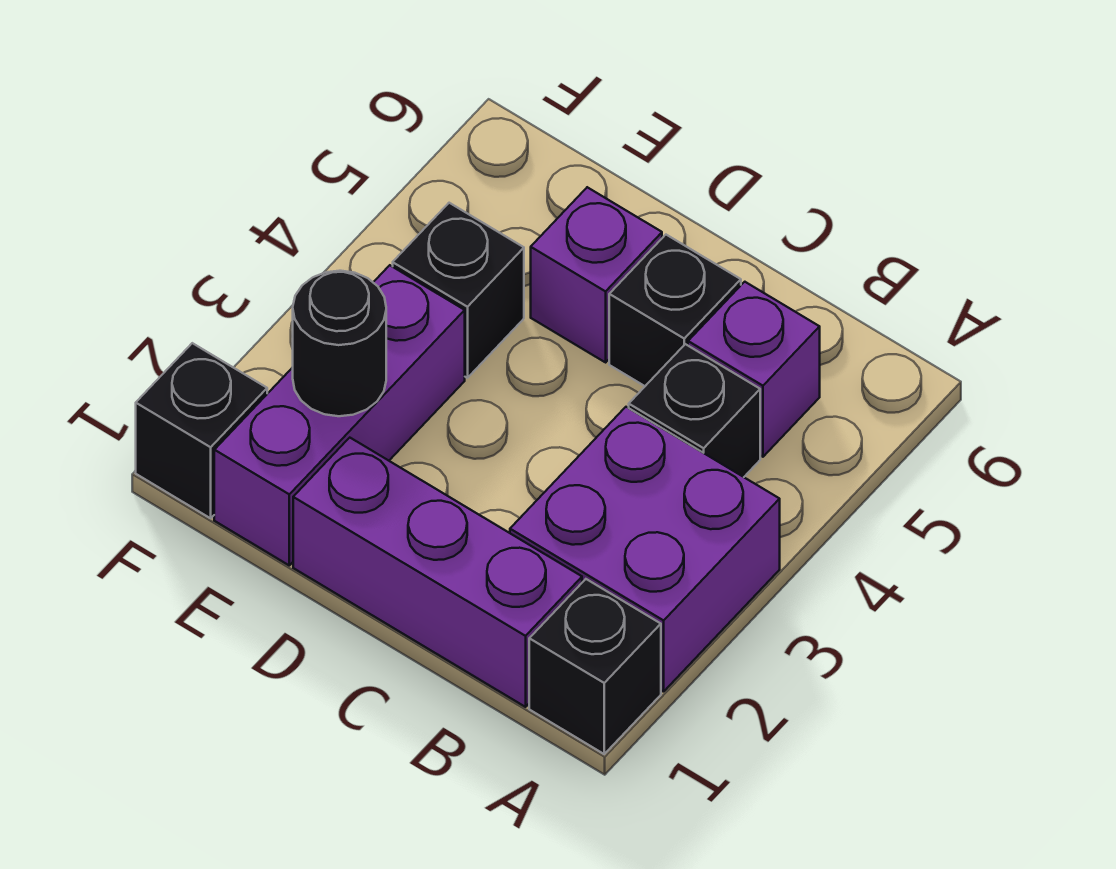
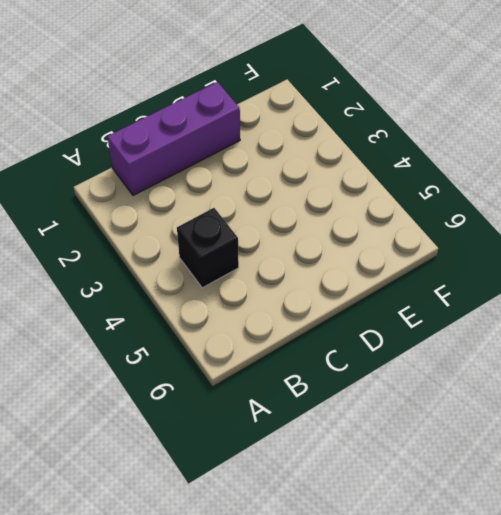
none -> black 1x1 brick [529,579,661,754]
none -> purple 2x2 brick [510,407,780,692]

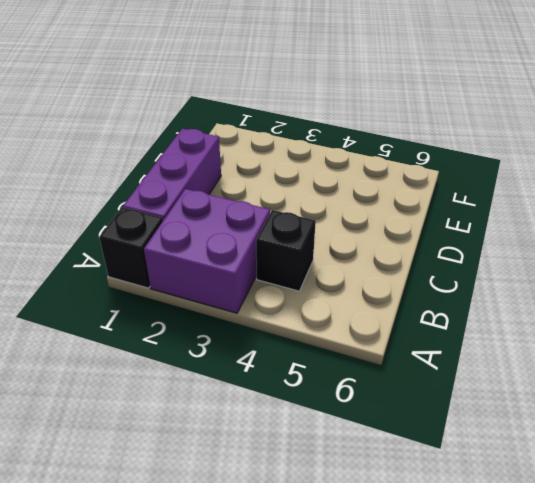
none -> purple 1x1 brick [688,282,820,457]
none -> black 1x1 brick [609,235,741,386]

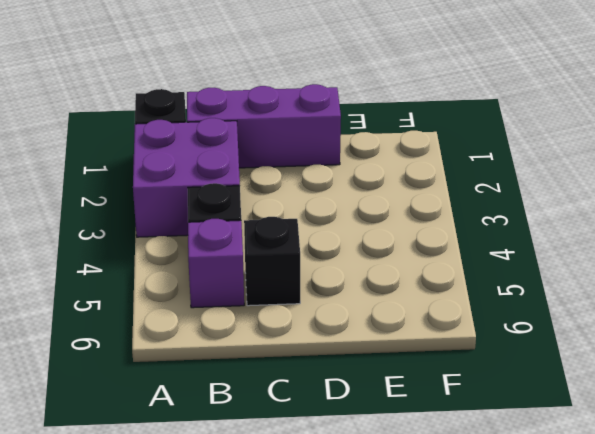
none -> purple 1x1 brick [531,187,662,362]
none -> purple 1x3 brick [214,265,465,565]

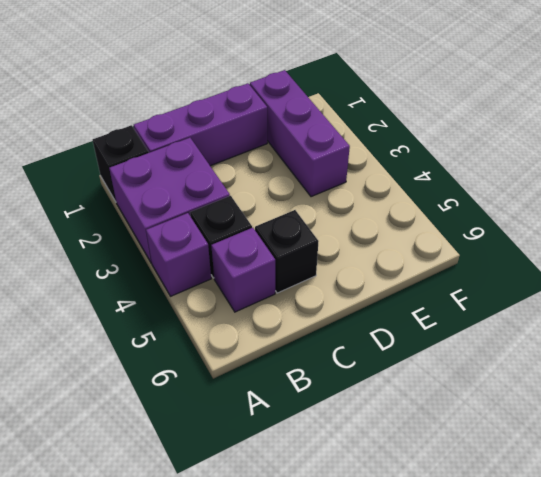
purple 1x1 brick [146,213,211,296] -> purple 1x1 brick moved to [531,187,662,362]
none -> black 1x1 brick [393,203,524,378]
none -> black 1x1 brick [136,343,267,518]

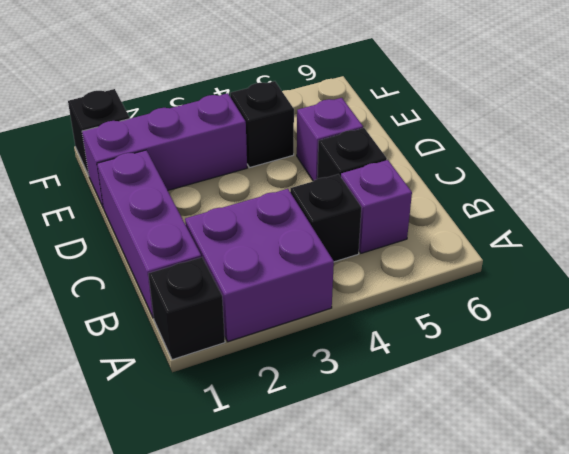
none -> black 1x1 round brick [293,271,386,416]

